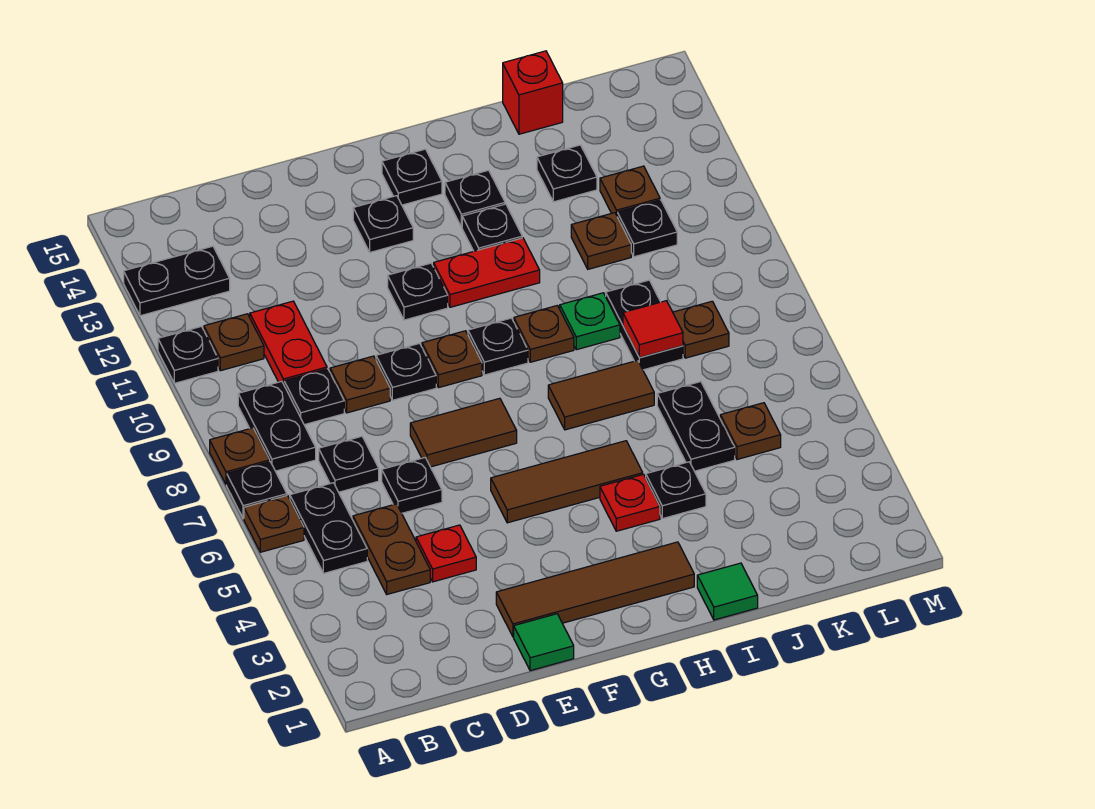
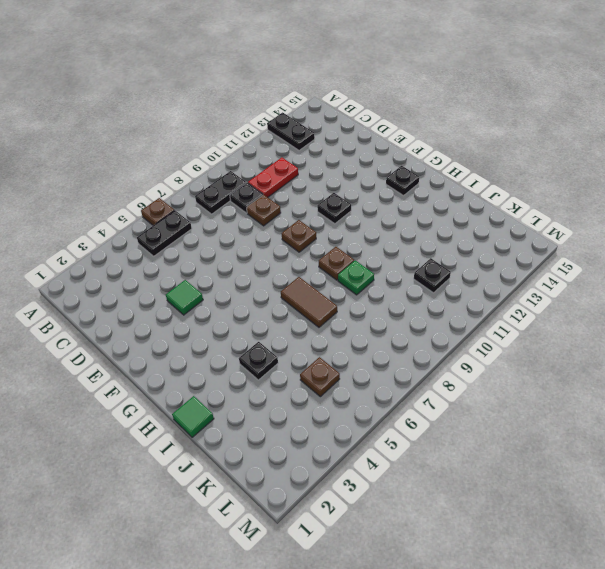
green 1x1 tile [166,280,203,315] -> green 1x1 tile moved to [514,614,574,671]
none -> black 1x1 plate [227,462,287,519]
none -> brown 1x1 plate [210,428,270,485]
none -> black 1x1 plate [158,327,218,383]
none -> brown 1x1 plate [204,314,264,371]

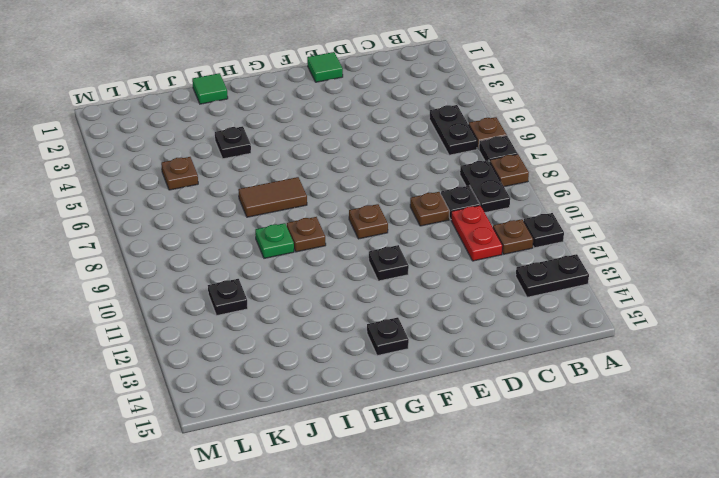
none -> brown 1x2 plate [353,504,430,594]
none -> black 1x1 plate [319,436,379,492]
none -> red 1x1 plate [416,525,476,582]
none -> black 1x1 plate [382,458,442,513]

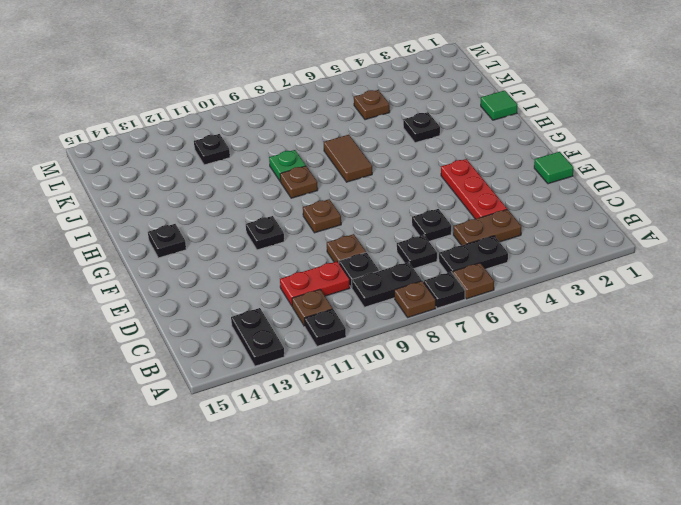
red 1x3 plate [441,159,507,219] -> red 1x1 plate [416,525,476,582]
none -> brown 1x4 tile [496,542,694,637]
none -> brown 1x2 tile [410,398,517,467]
none -> black 1x1 plate [376,343,436,400]
none -> brown 1x3 tile [491,441,643,523]

